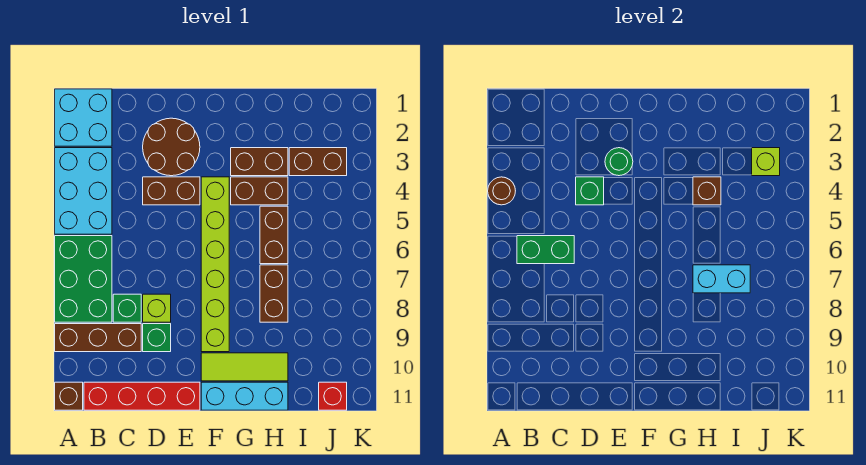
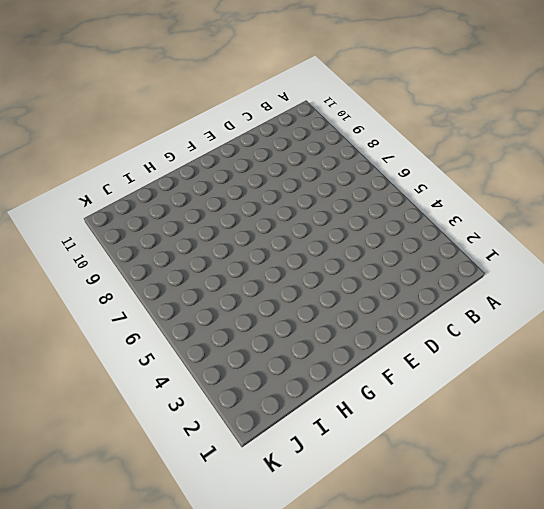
none -> cyan 2x2 brick [55,89,112,146]
none -> cyan 2x3 brick [55,148,112,234]
none -> green 2x3 brick [55,236,112,322]

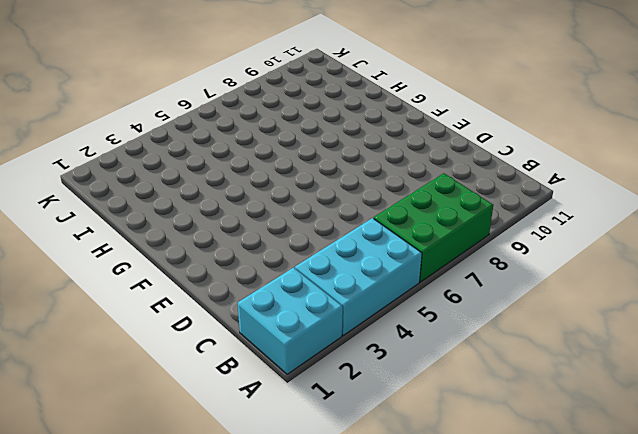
none -> brown 1x3 brick [55,324,141,352]
none -> brown 1x1 brick [55,382,83,410]
none -> red 1x4 brick [84,382,200,410]

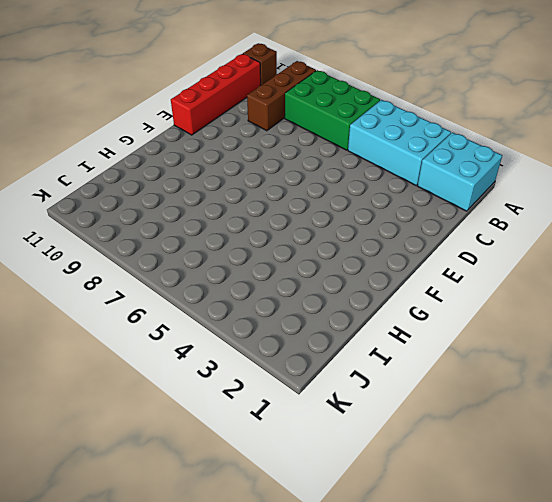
none -> green 1x1 brick [113,294,141,322]
none -> brown 2x2 round brick [143,118,200,176]
none -> brown 1x2 brick [143,177,200,205]

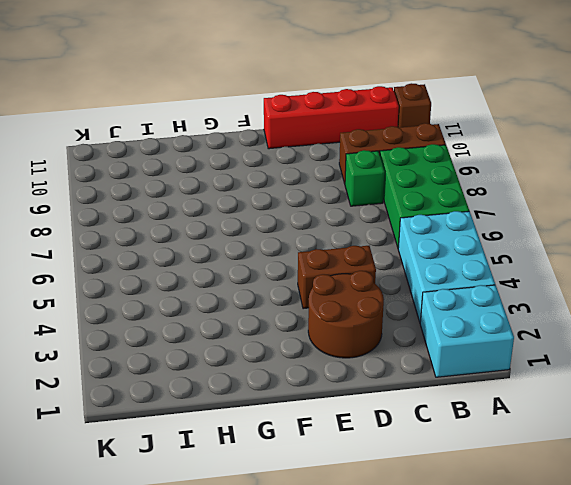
none -> lime 1x1 brick [143,294,171,322]
none -> green 1x1 brick [143,324,171,352]
none -> lime 1x6 brick [201,177,229,352]

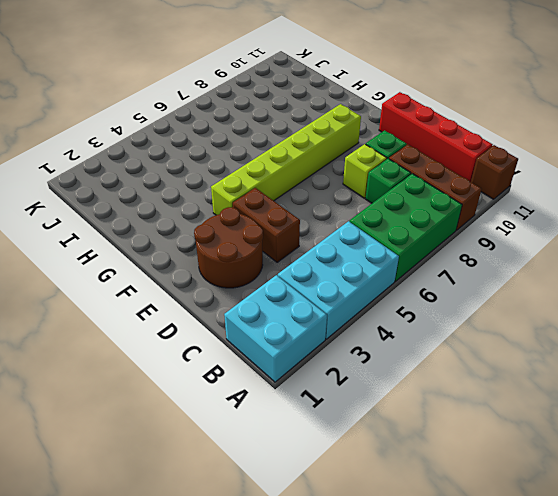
none -> lime 1x3 tile [201,353,288,381]
none -> cyan 1x3 brick [201,382,288,410]
none -> brown 1x2 brick [231,148,288,176]

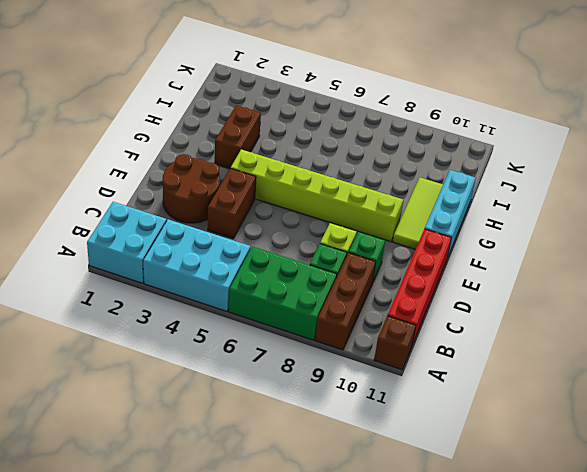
none -> brown 1x2 brick [231,177,288,205]
none -> brown 1x2 brick [260,206,288,264]
none -> brown 1x2 brick [260,265,288,322]

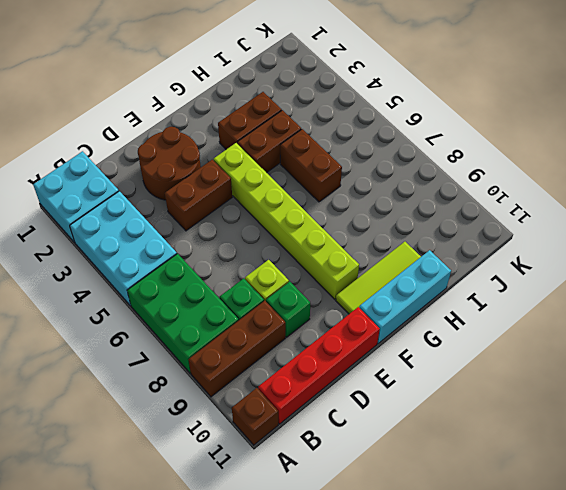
none -> brown 1x2 brick [260,265,288,322]
none -> brown 1x2 brick [289,148,347,176]
none -> red 1x1 brick [319,382,347,410]

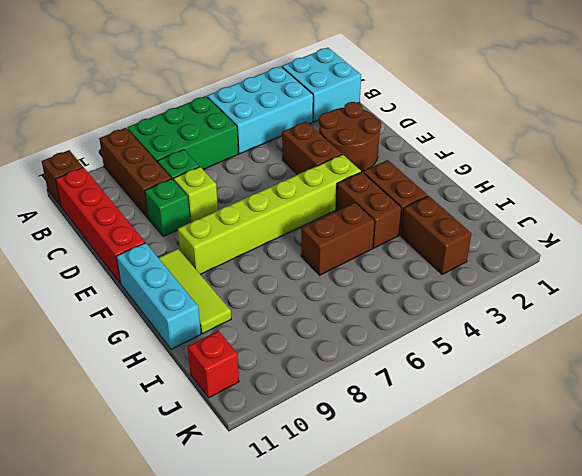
none -> brown 1x2 brick [260,265,288,322]
none -> brown 1x1 round brick [488,177,515,205]
none -> green 1x2 brick [517,236,574,264]

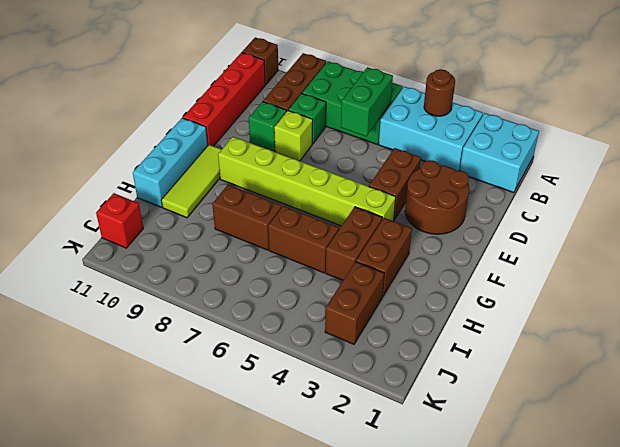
none -> green 1x1 brick [576,177,604,205]
none -> green 1x1 round brick [605,148,633,176]
none -> brown 1x1 brick [693,177,721,205]

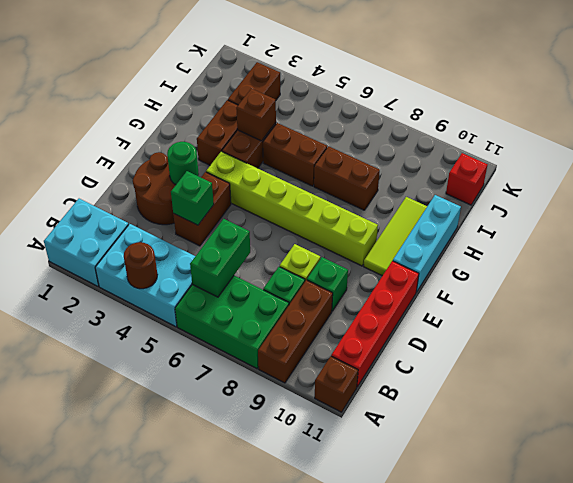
none -> cyan 1x2 brick [693,265,750,293]
none -> lime 1x1 brick [752,148,780,176]

